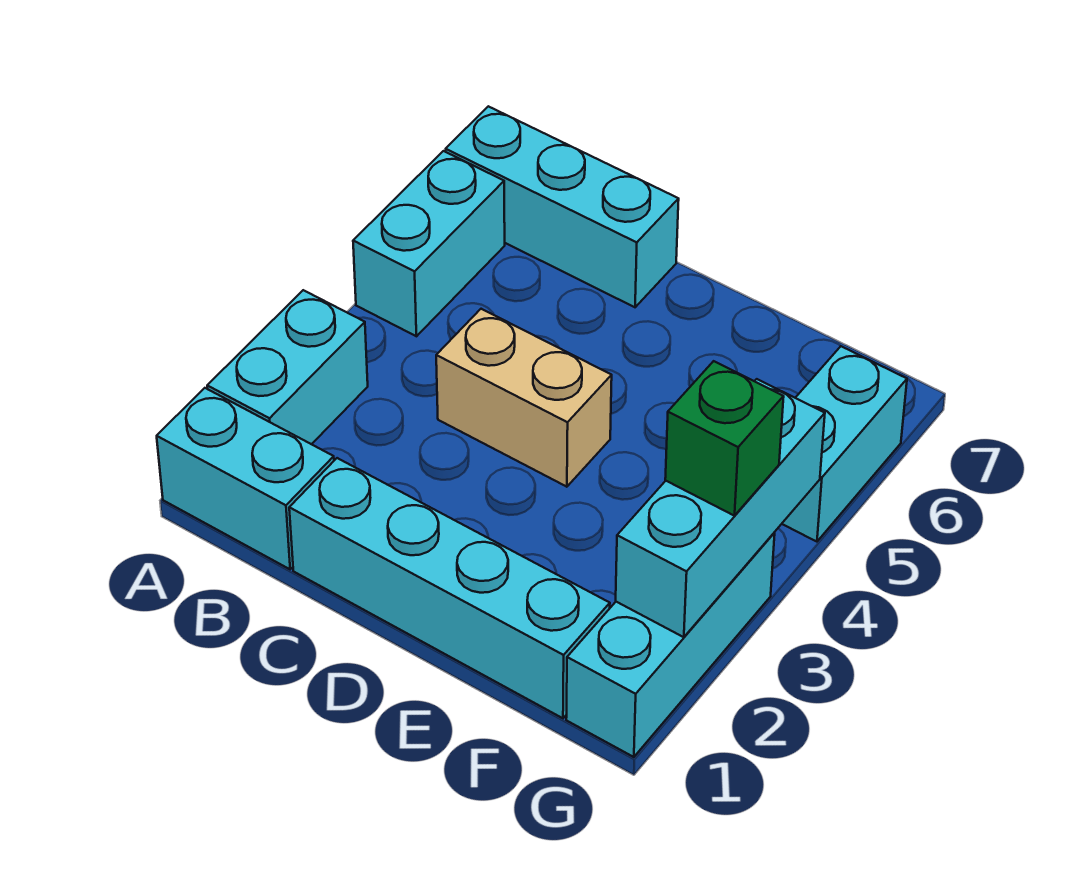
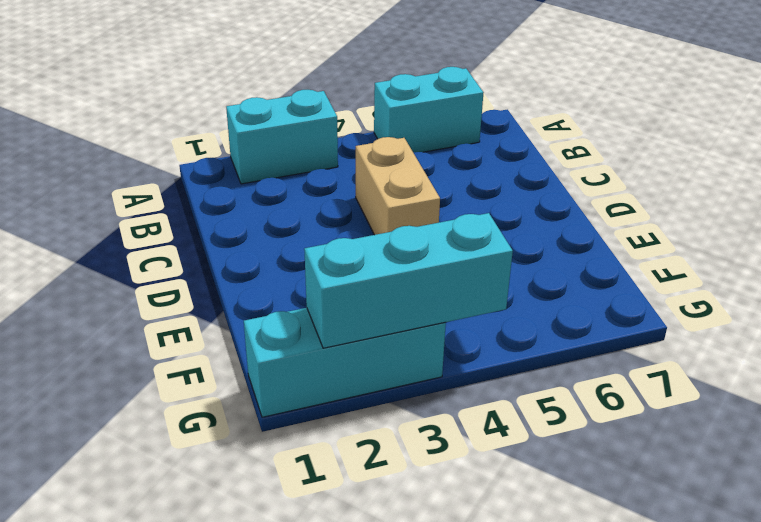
none -> cyan 1x2 brick [157,388,334,569]
none -> cyan 1x3 brick [446,106,679,307]

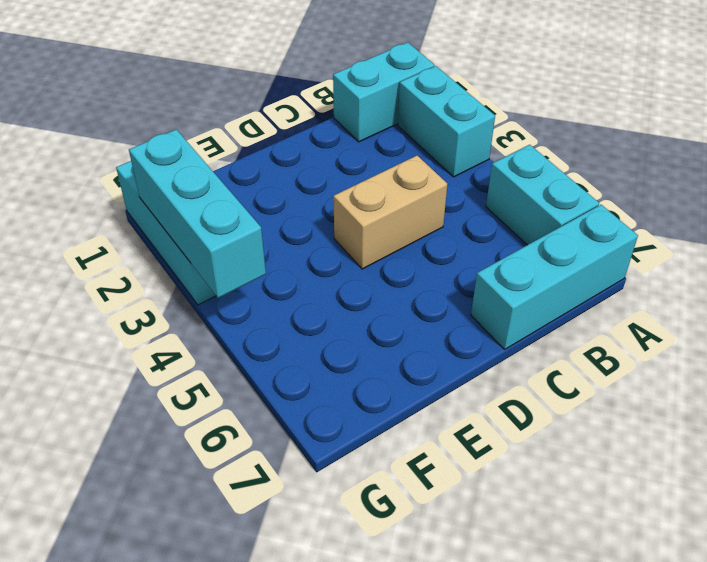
none -> cyan 1x4 brick [289,458,610,718]
none -> cyan 1x2 brick [782,346,907,542]

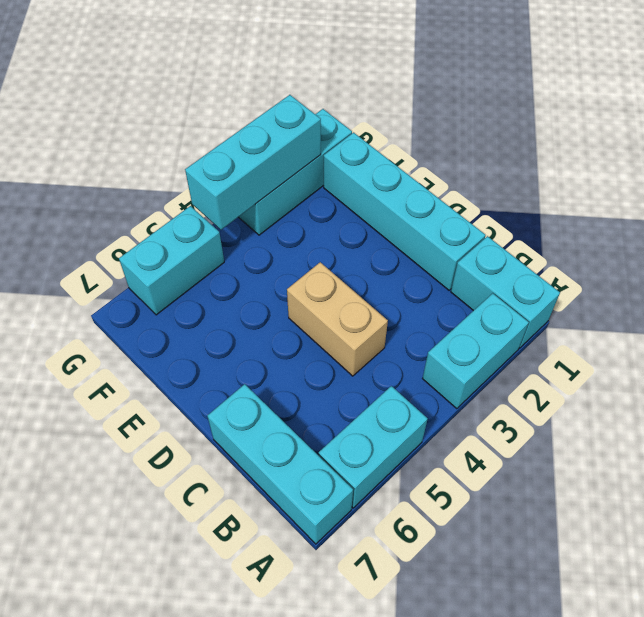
none -> green 1x1 brick [665,361,784,516]

